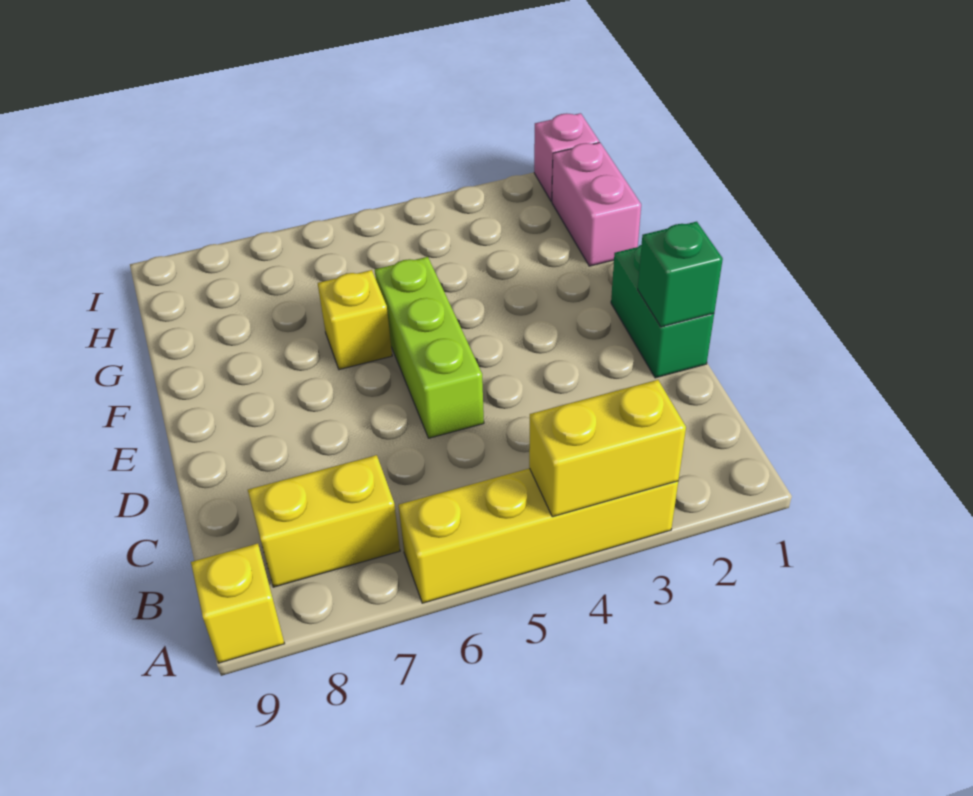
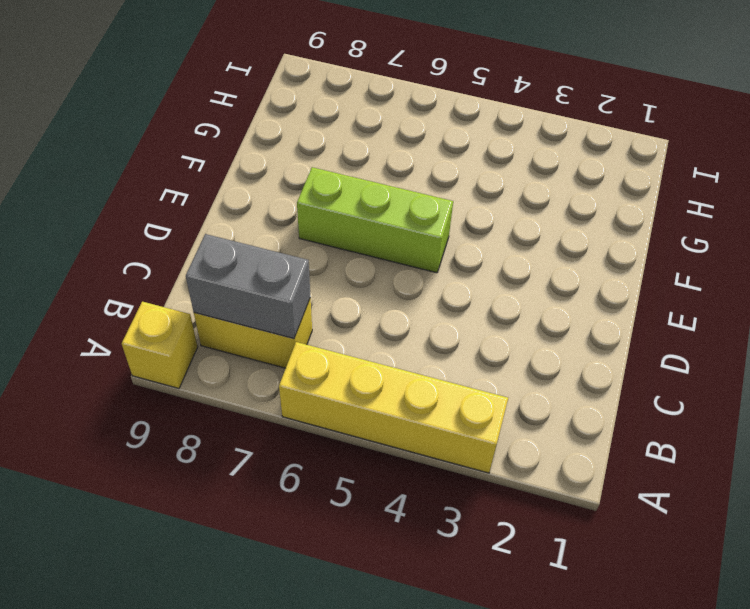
grey 1x2 brick [186,234,310,339] -> none
lime 1x3 brick [297,167,453,273] -> lime 1x3 brick turned to [375,257,484,438]
none -> green 1x2 brick [611,245,714,378]
none -> yellow 1x1 brick [318,270,392,370]

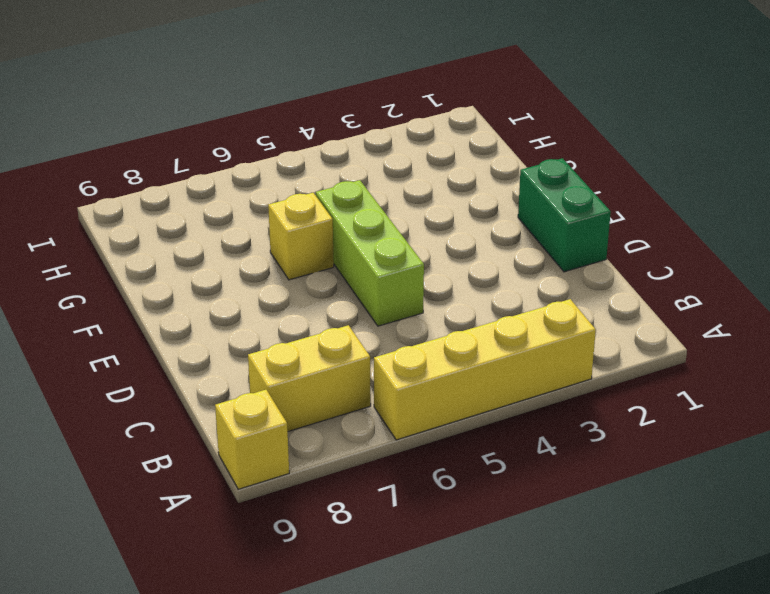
none -> pink 1x2 brick [552,143,641,266]
none -> pink 1x1 brick [534,113,599,201]

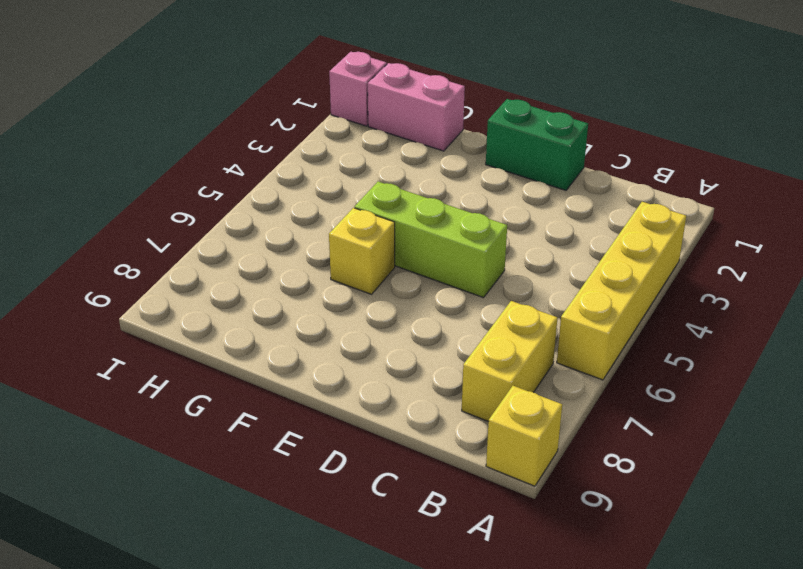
none -> yellow 1x2 brick [529,380,686,517]
none -> green 1x1 brick [638,222,723,327]

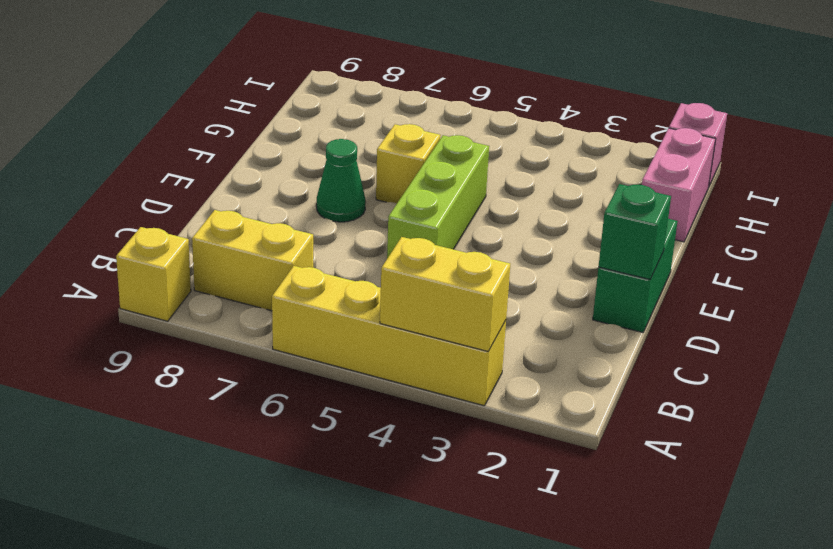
green 1x1 cone [316,139,366,222] -> none

